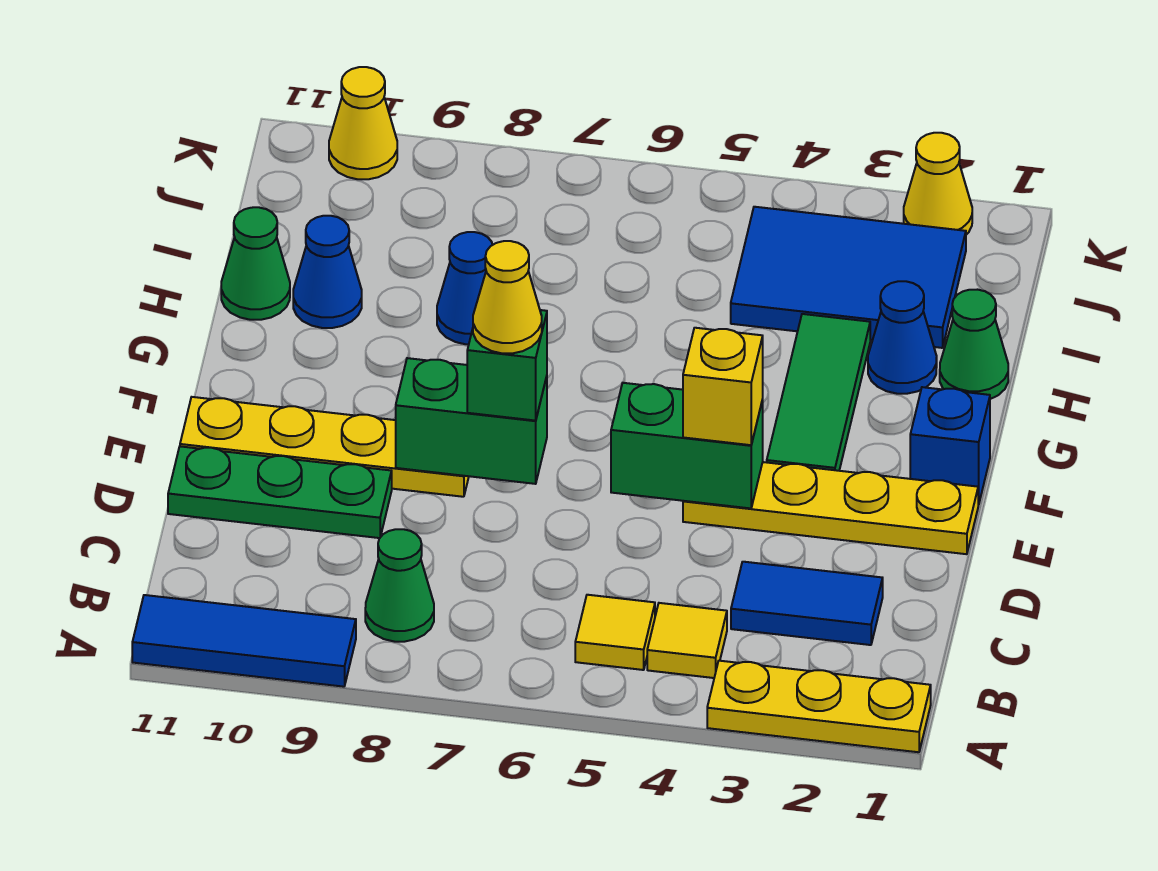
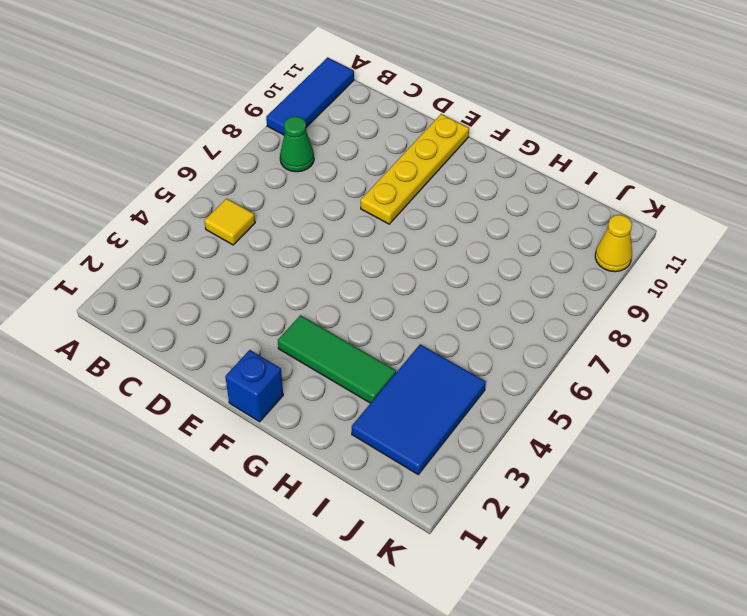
none -> yellow 1x3 plate [707,661,931,752]
none -> yellow 1x1 tile [647,603,727,678]
none -> blue 1x2 tile [731,562,883,645]

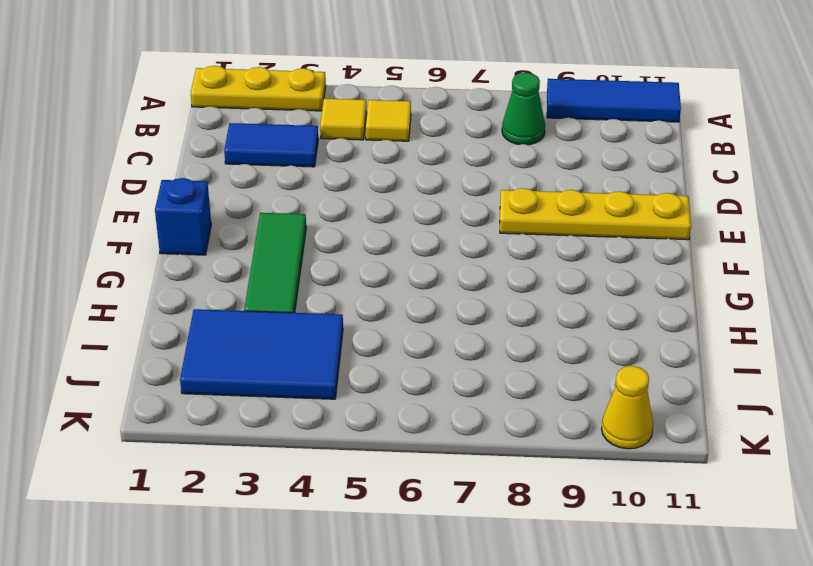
none -> green 1x3 plate [168,446,392,538]
none -> yellow 1x4 plate [683,462,979,554]
none -> green 1x1 cone [940,290,1008,399]

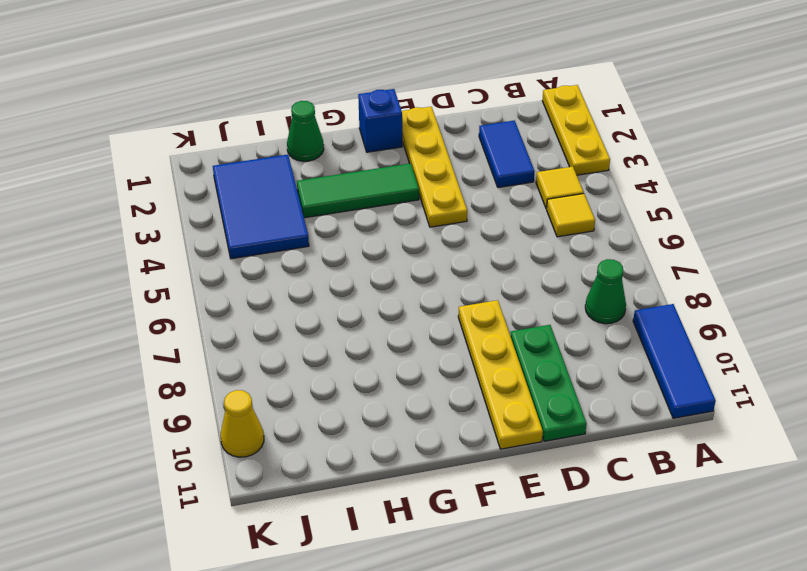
none -> blue 1x1 cone [868,281,937,394]
none -> blue 1x1 cone [437,232,492,344]
none -> blue 1x1 cone [293,216,362,328]

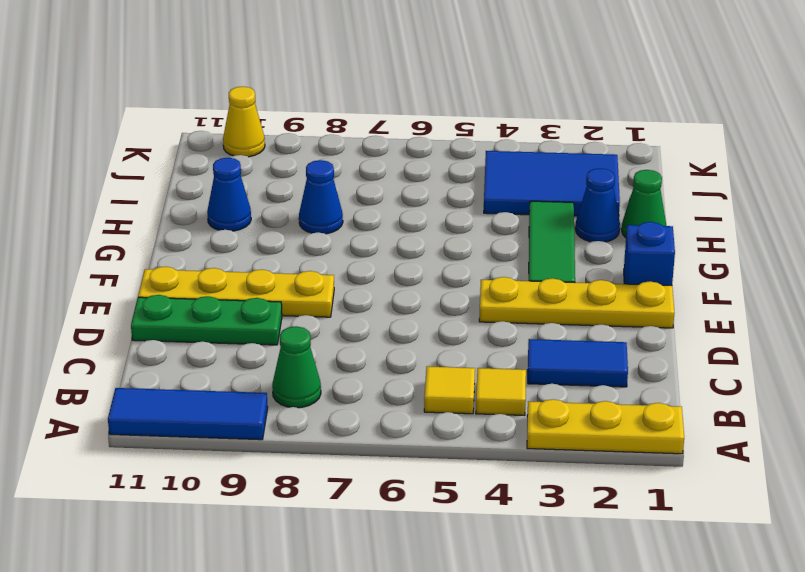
none -> green 1x1 cone [221,207,290,320]
none -> yellow 1x1 cone [904,133,972,235]
none -> green 1x2 brick [611,383,763,508]

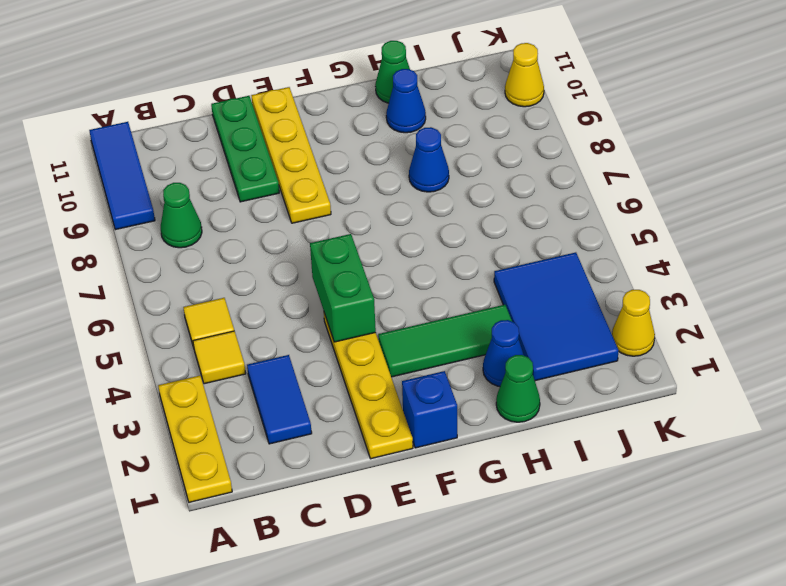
none -> green 1x2 brick [396,358,547,484]
none -> yellow 1x1 brick [683,328,763,445]
none -> green 1x1 brick [467,310,547,421]

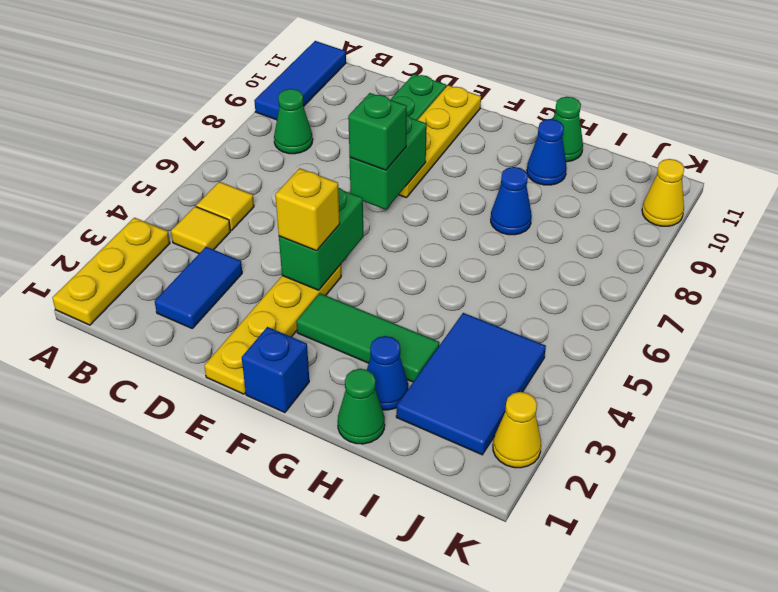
none -> yellow 1x1 cone [473,241,542,353]

